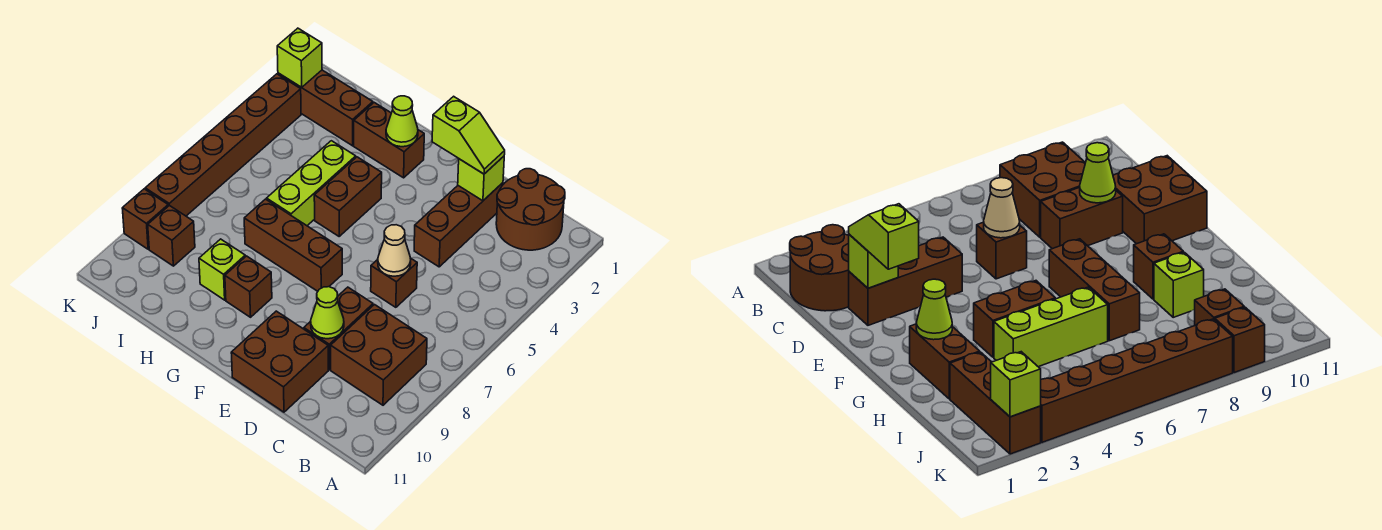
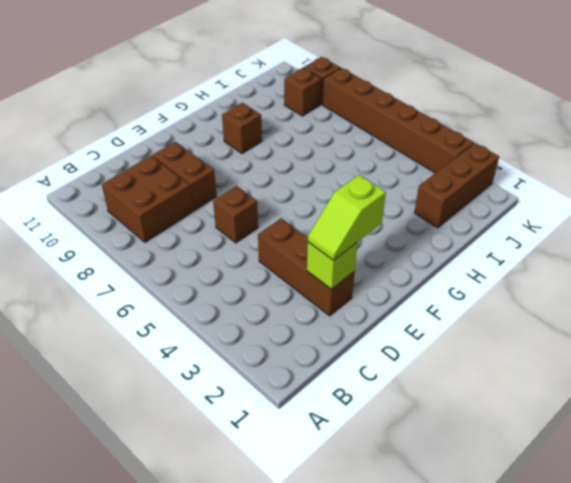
none -> brown 2x2 round brick [496,169,565,250]
none -> brown 2x2 brick [231,311,328,412]
none -> brown 1x3 brick [244,199,342,291]

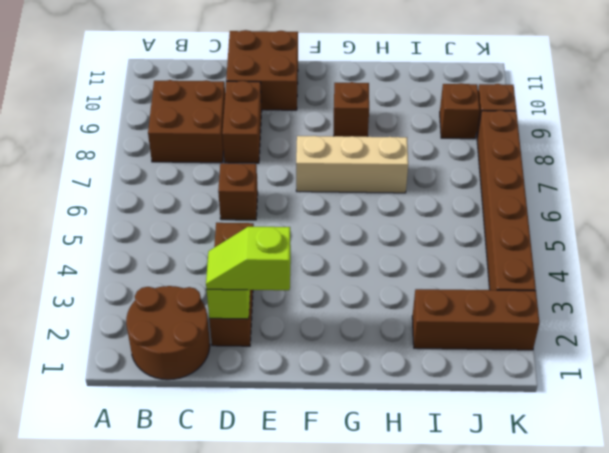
tan 1x3 brick [296,136,408,193] -> brown 1x3 brick [244,199,342,291]
none -> brown 1x2 brick [354,103,424,178]
none -> brown 1x2 brick [314,157,382,236]
none -> lime 1x3 brick [267,141,356,226]

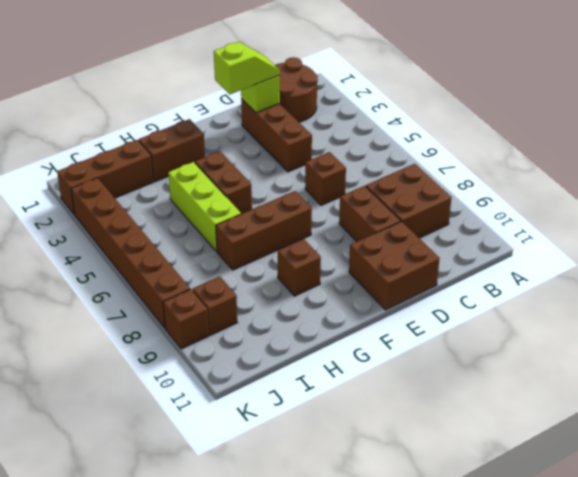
none -> lime 1x1 brick [199,239,245,300]
none -> tan 1x1 cone [378,225,411,276]
none -> lime 1x1 cone [311,287,344,339]

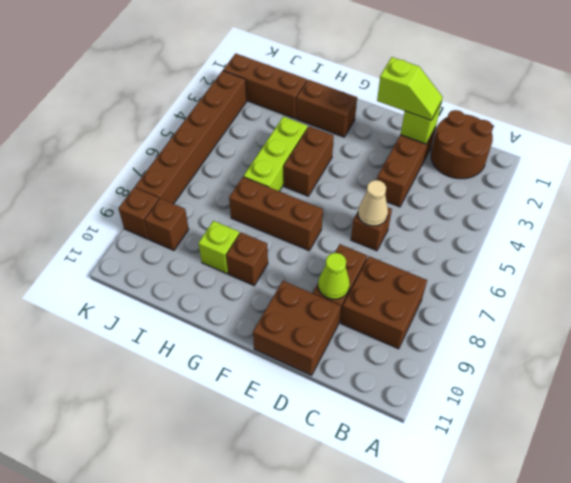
none -> lime 1x1 cone [386,96,418,147]
none -> lime 1x1 brick [277,28,322,87]

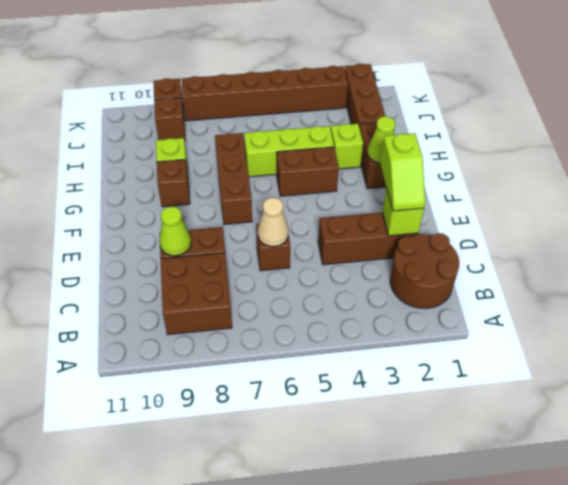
lime 1x1 brick [331,124,363,169] -> lime 1x1 brick moved to [277,28,322,87]
none -> brown 2x2 brick [231,311,328,412]

